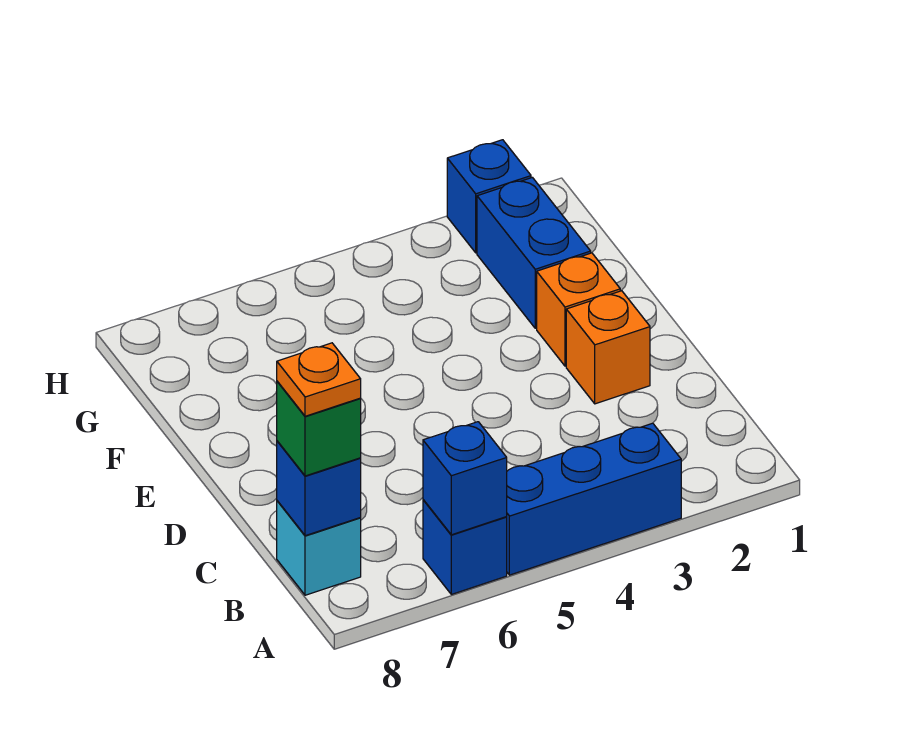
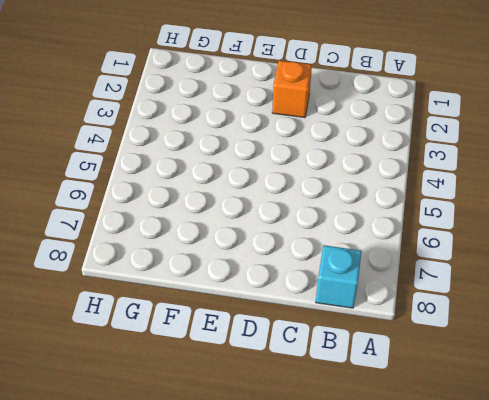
none -> blue 1x3 brick [507,423,681,575]
none -> blue 1x1 brick [423,500,507,594]

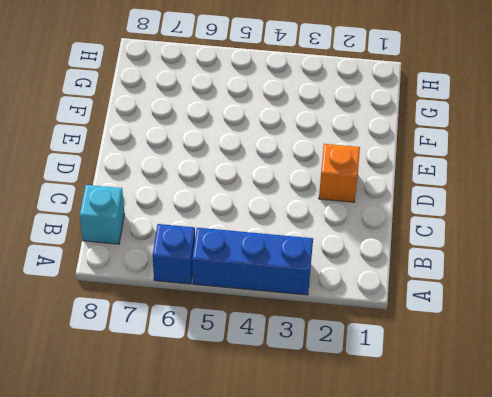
none -> orange 1x1 brick [537,253,620,366]
none -> blue 1x2 brick [477,177,591,328]

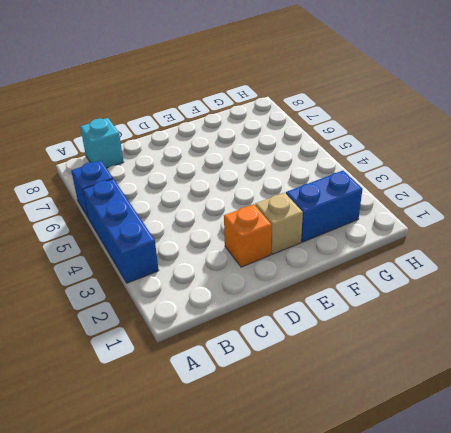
tan 1x1 brick [255,193,303,254] -> orange 1x1 brick [537,253,620,366]
none -> blue 1x1 brick [447,140,531,253]
none -> blue 1x1 brick [423,422,507,535]

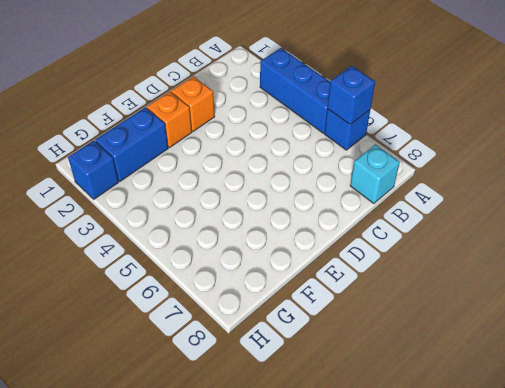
none -> blue 1x1 brick [277,441,361,536]
none -> green 1x1 brick [277,381,361,476]

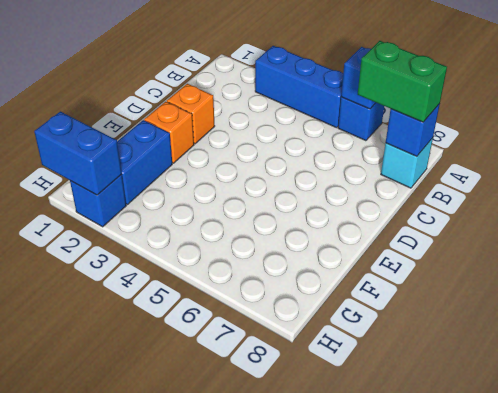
green 1x2 brick [357,41,447,122] -> green 1x1 brick [277,381,361,476]
blue 1x2 brick [34,111,122,195] -> none
none -> orange 1x1 plate [277,343,361,416]

